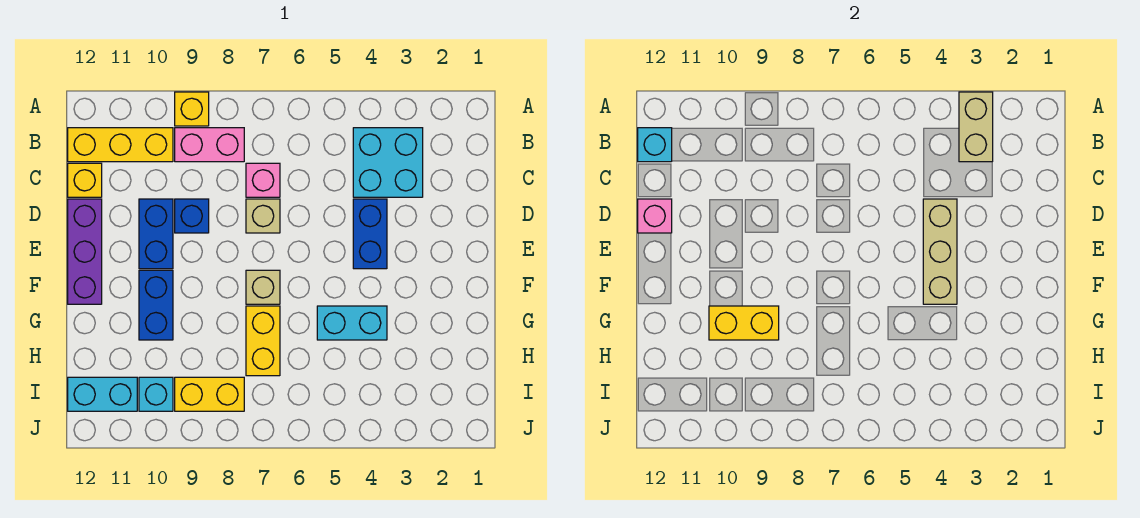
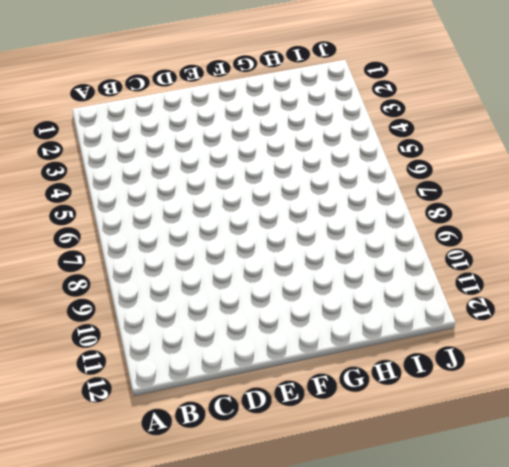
none -> yellow 1x1 brick [175,92,209,126]
none -> cyan 2x2 brick [353,128,423,197]
none -> pink 1x2 brick [175,128,244,162]

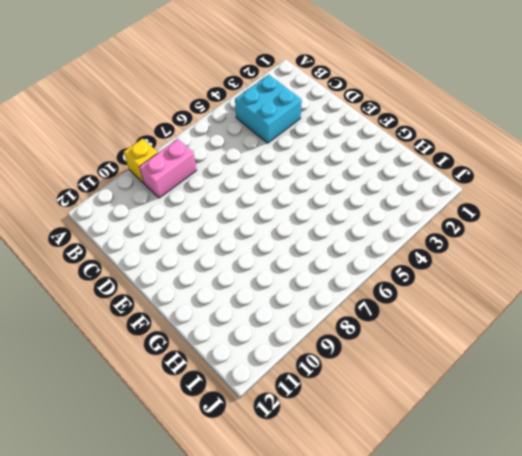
none -> yellow 1x3 brick [68,128,173,162]
none -> pink 1x1 brick [246,163,280,197]
none -> yellow 1x1 brick [68,163,102,197]

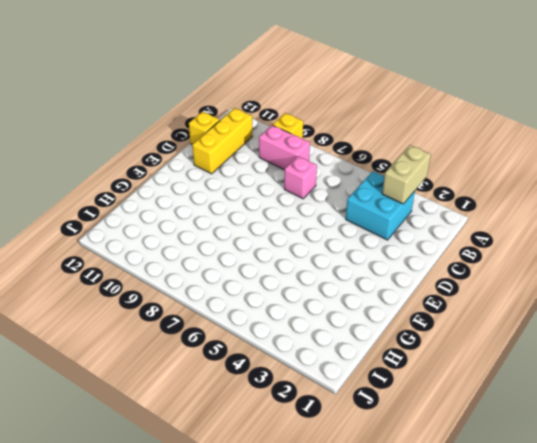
yellow 1x3 brick [192,108,253,174] -> yellow 1x3 brick turned to [68,128,173,162]
none -> blue 1x2 brick [353,199,387,269]
none -> tan 1x1 brick [246,199,280,233]
none -> blue 1x1 brick [175,199,209,233]

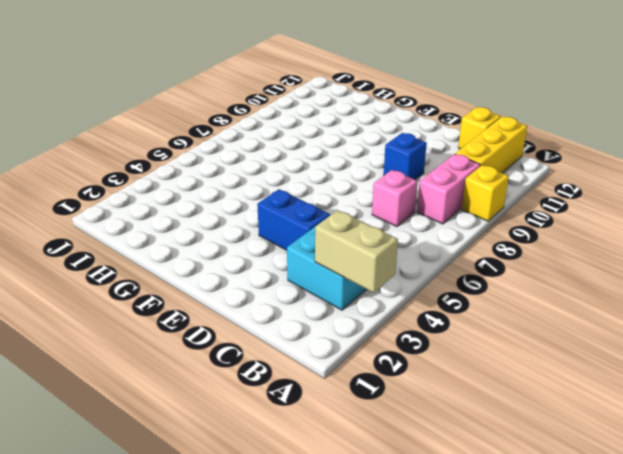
none -> tan 1x1 brick [246,199,280,233]
none -> blue 1x2 brick [139,199,173,269]
none -> purple 1x3 brick [68,199,102,304]

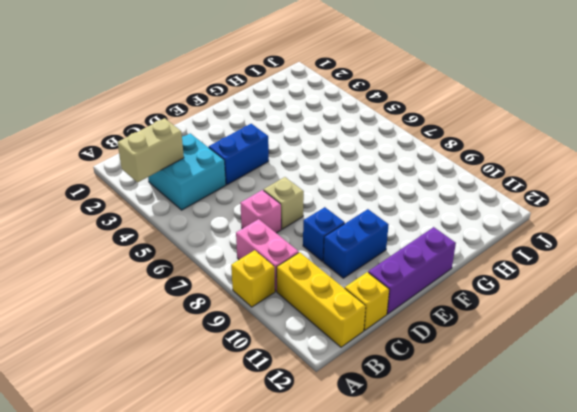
none -> tan 1x1 brick [246,270,280,304]
none -> blue 1x2 brick [139,270,173,340]
none -> cyan 1x2 brick [317,306,387,340]

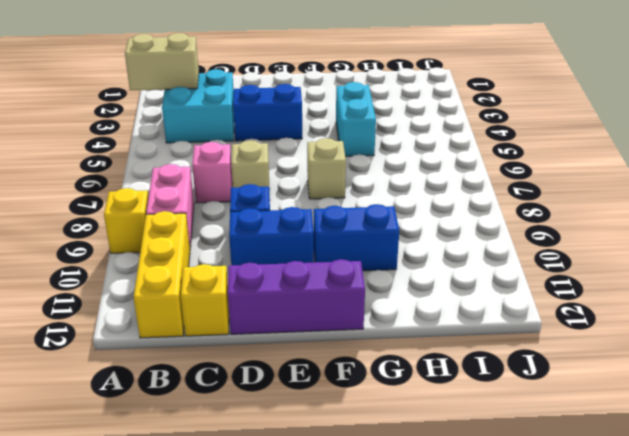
none -> yellow 1x2 brick [246,306,280,376]
none -> yellow 1x2 brick [175,377,244,411]
none -> cyan 1x1 brick [139,377,173,411]

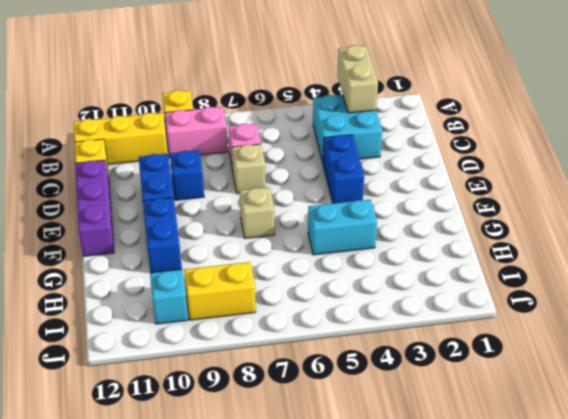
none -> yellow 1x2 brick [246,306,280,376]
none -> cyan 1x2 brick [68,377,137,411]
none -> cyan 1x1 brick [638,128,672,162]

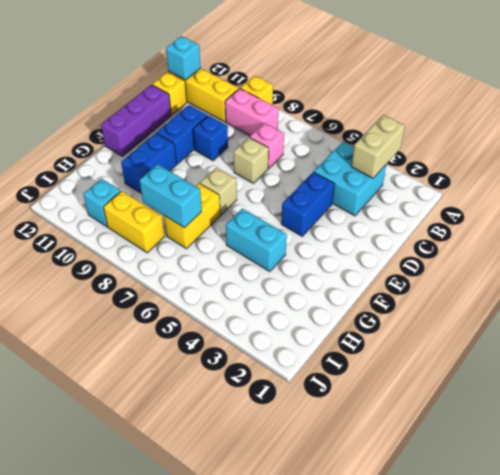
cyan 1x2 brick [140,164,202,228] -> cyan 1x2 brick moved to [68,377,137,411]
none -> tan 1x3 brick [923,199,957,304]
none -> pink 1x1 brick [638,199,672,233]
none -> yellow 1x2 brick [709,306,779,340]

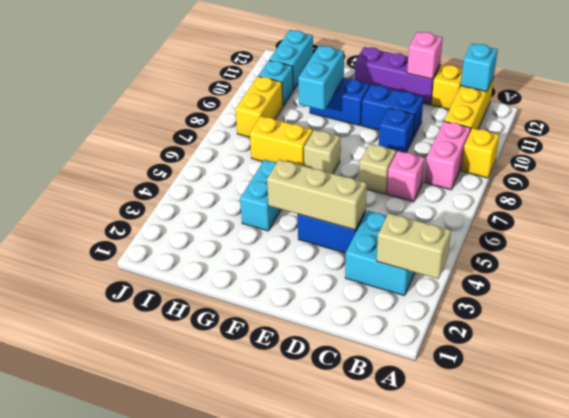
cyan 1x2 brick [298,46,344,110] -> yellow 1x2 brick [709,306,779,340]

